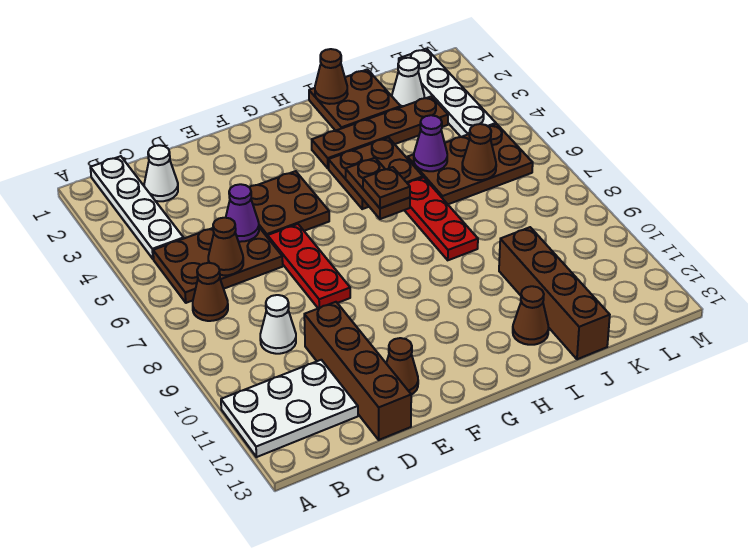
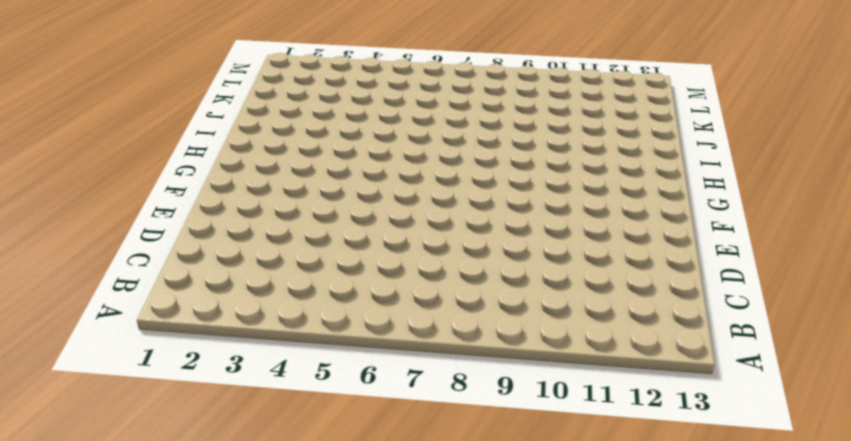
none -> white 2x3 plate [221,360,358,457]
none -> white 1x4 plate [90,156,184,259]
none -> brown 2x3 plate [153,228,283,303]

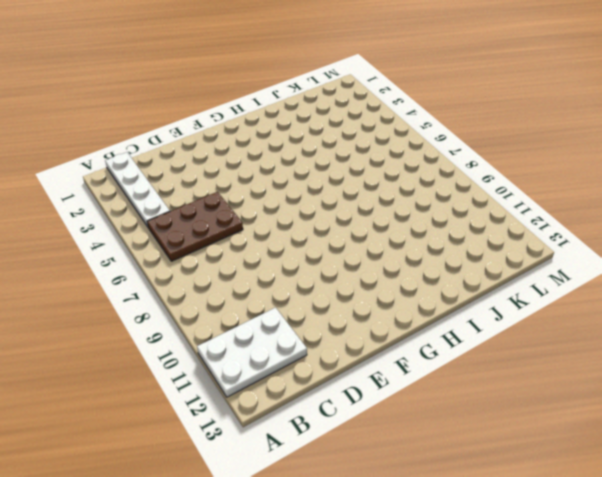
none -> brown 1x1 cone [193,263,228,321]
none -> white 1x1 cone [144,145,178,201]
none -> white 1x1 cone [260,295,296,354]

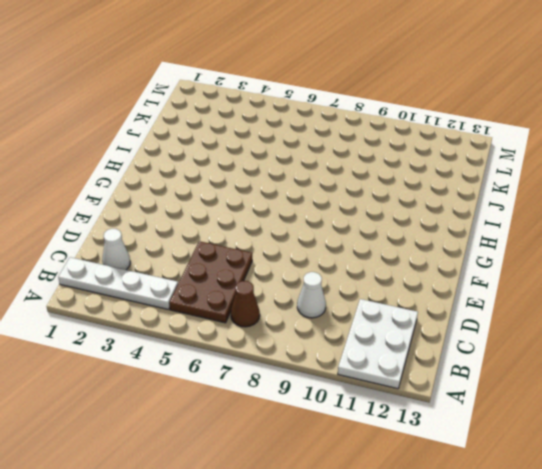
none -> brown 1x4 brick [304,302,411,440]
none -> brown 2x2 plate [249,171,329,238]
none -> red 1x3 plate [268,224,350,308]

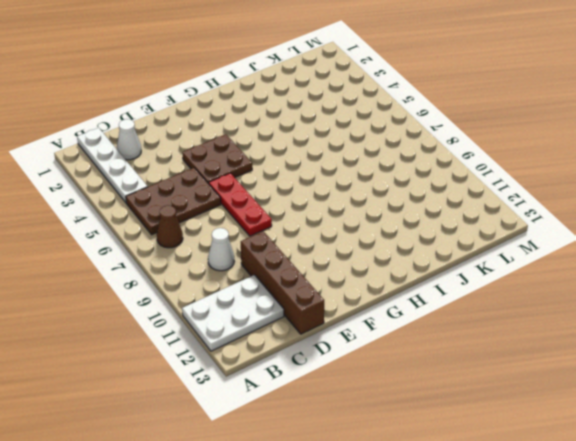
none -> brown 1x1 cone [386,338,418,395]
none -> brown 1x4 plate [312,96,448,168]
none -> brown 2x2 plate [328,137,423,209]

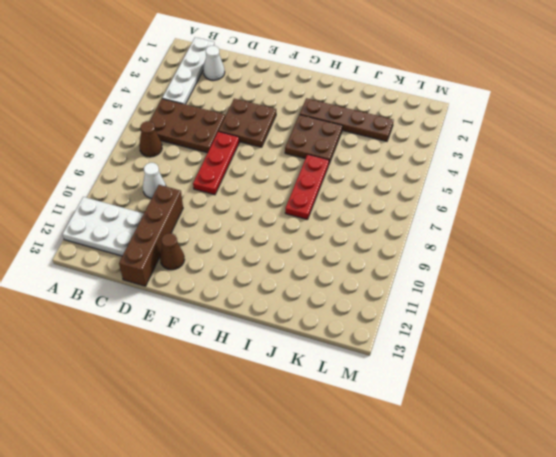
none -> brown 2x2 plate [309,69,401,131]
none -> brown 1x1 cone [513,286,549,345]
none -> brown 2x3 plate [407,124,533,204]

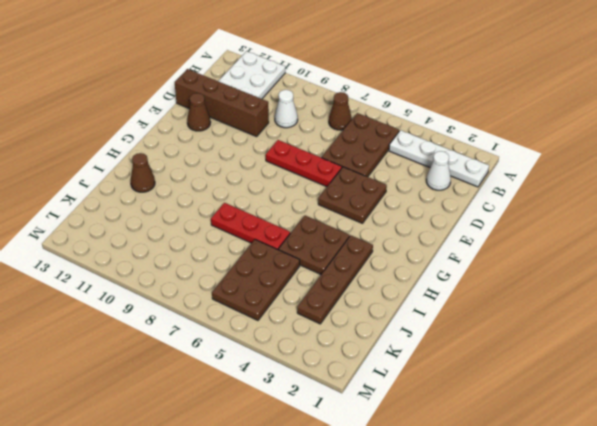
none -> brown 2x2 plate [309,69,401,131]
none -> brown 1x4 brick [499,227,610,359]
none -> white 1x1 cone [392,58,424,107]

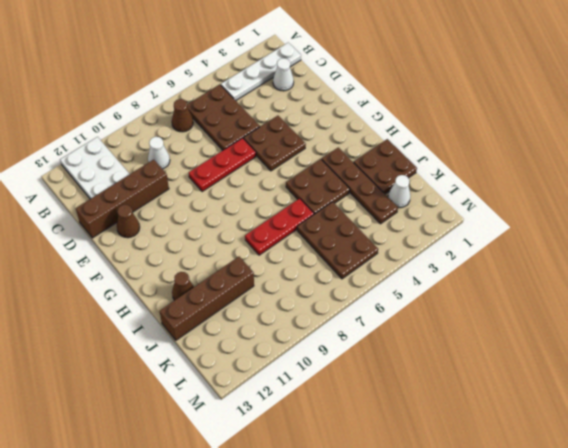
none -> white 1x4 plate [399,49,496,137]
none -> brown 1x1 cone [208,218,243,275]
none -> purple 1x1 cone [226,184,259,242]

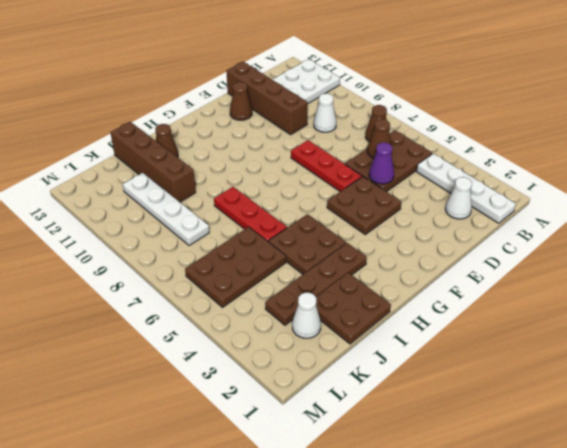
white 1x4 plate [123,173,209,246] -> white 1x4 plate moved to [399,49,496,137]
none -> brown 1x2 plate [346,158,410,219]
none -> brown 1x1 cone [315,49,348,104]
none -> purple 1x1 cone [414,115,447,171]

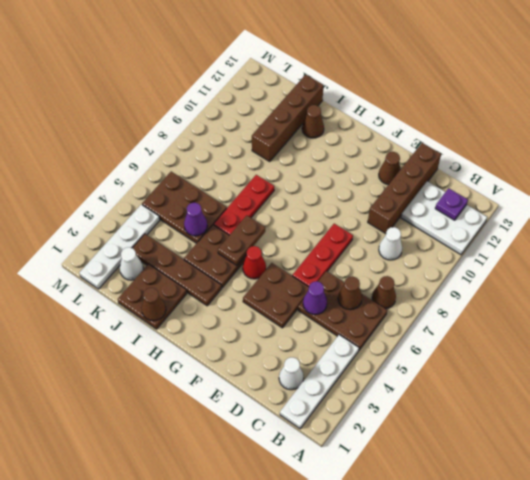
purple 1x1 plate [435,188,468,220] -> none
red 1x1 cone [243,246,266,279] -> none
none -> brown 1x1 cone [462,124,496,180]
none -> brown 1x1 plate [363,167,410,208]

